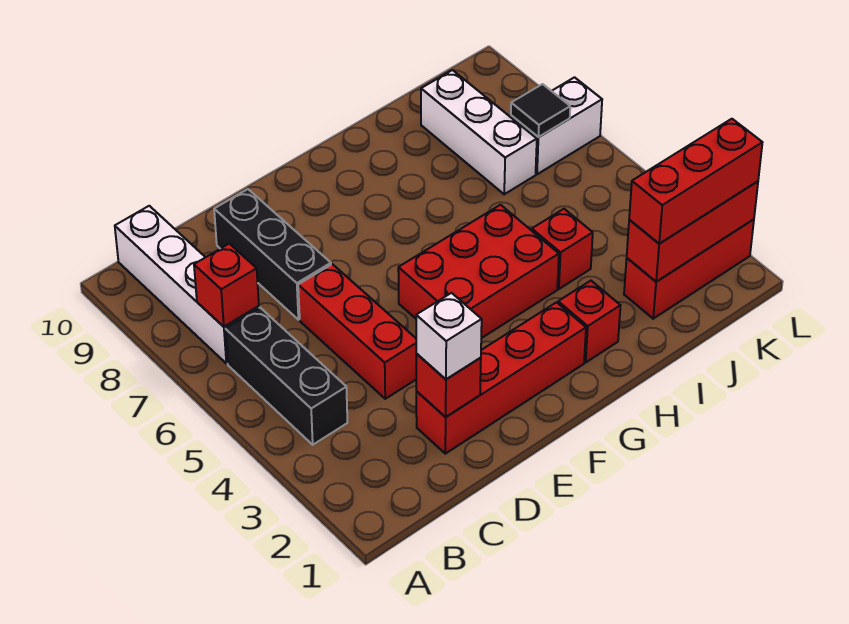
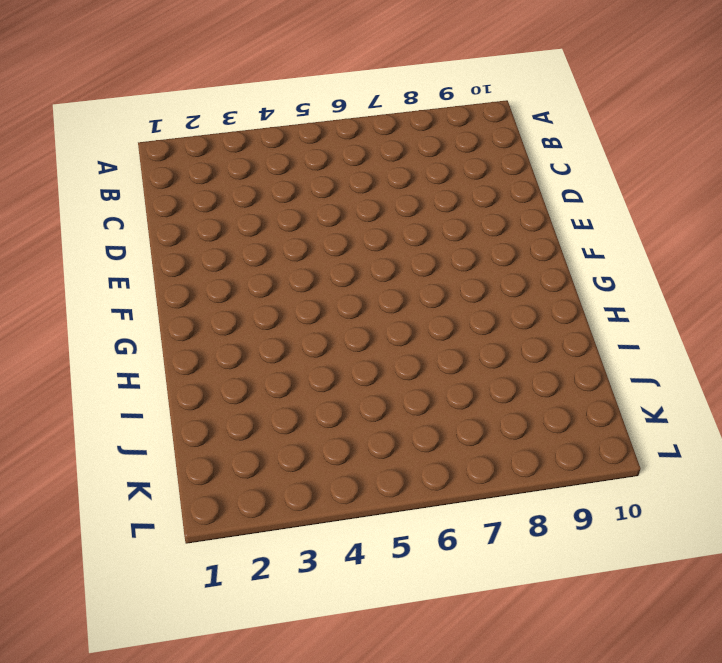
none -> black 1x3 brick [225,308,347,445]
none -> white 1x4 brick [115,206,259,364]
none -> red 1x4 brick [416,302,586,454]

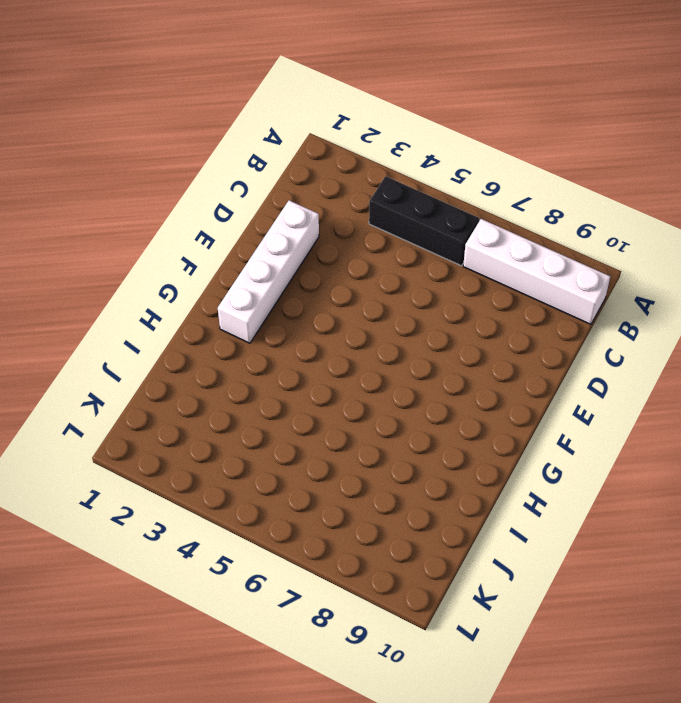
white 1x4 brick [218,200,319,343] -> red 1x4 brick [416,302,586,454]
none -> red 1x3 brick [298,264,416,399]
none -> black 1x3 brick [214,189,331,320]
none -> red 2x3 brick [398,205,559,338]

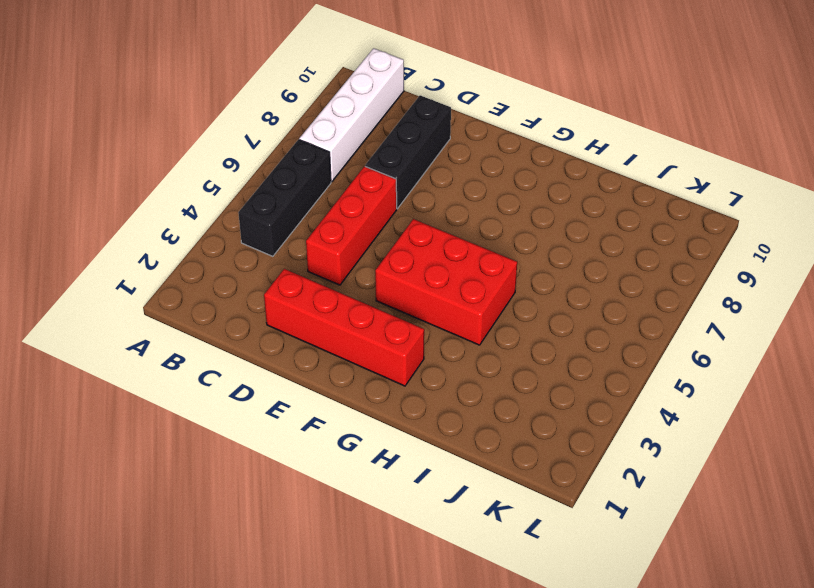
none -> red 1x1 brick [558,281,621,362]
none -> red 1x1 brick [532,209,593,289]
none -> red 1x3 brick [624,219,754,319]

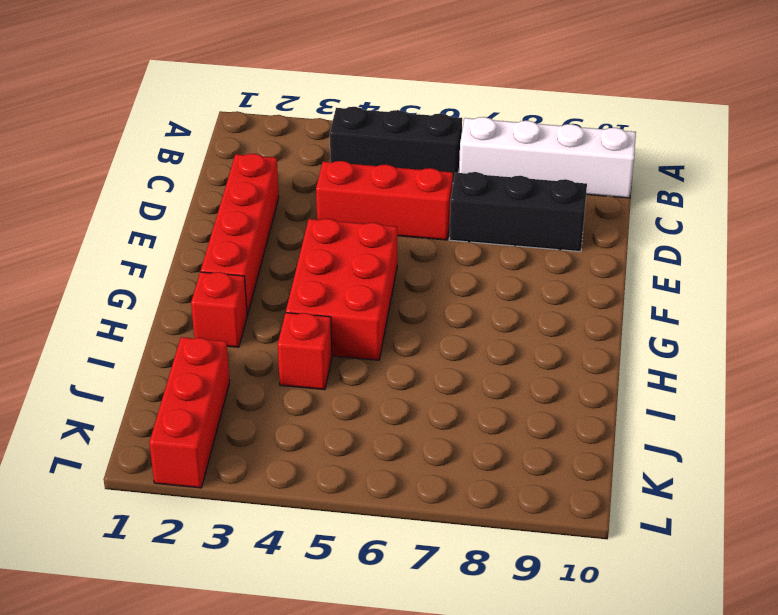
none -> white 1x3 brick [421,70,537,194]
none -> white 1x2 brick [511,77,602,174]
none -> red 1x1 brick [194,244,259,327]

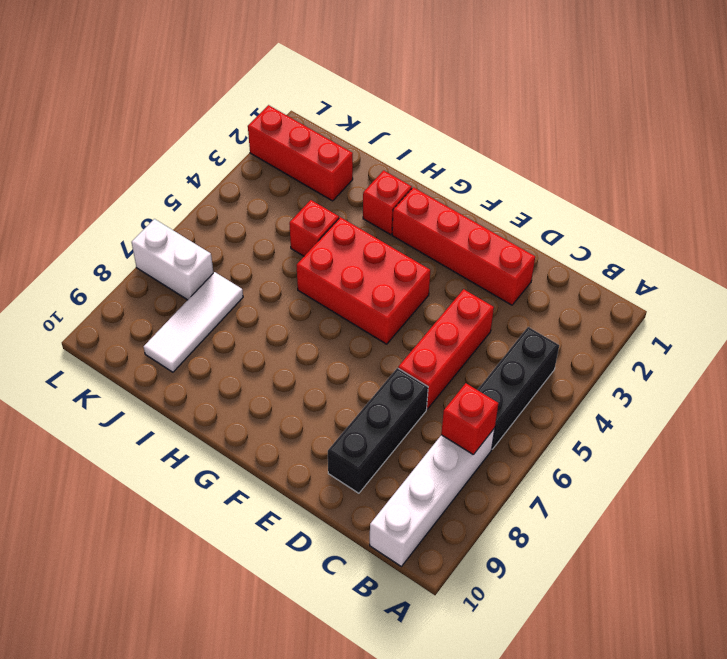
white 1x3 tile [144,272,243,372] -> white 1x3 brick [421,70,537,194]
none -> red 1x1 brick [416,354,481,417]
none -> red 1x3 brick [627,181,758,282]
none -> black 1x1 tile [511,84,570,137]

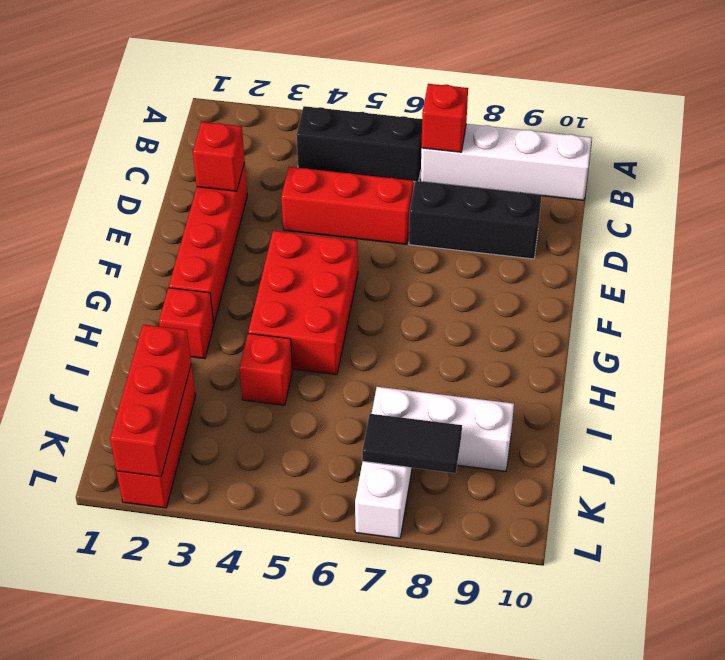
black 1x2 tile [362,414,462,473] -> black 1x1 tile [511,84,570,137]
none -> white 1x1 brick [416,293,482,379]
none -> red 1x3 brick [629,119,763,244]

